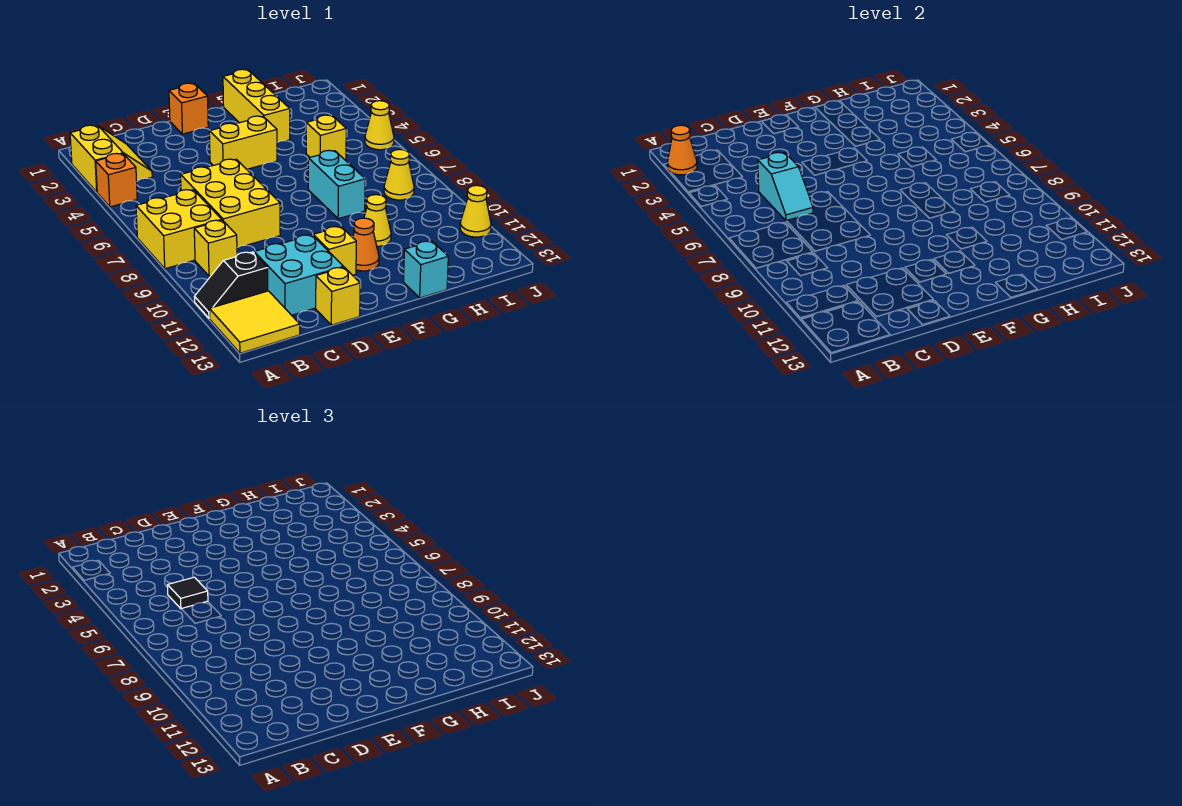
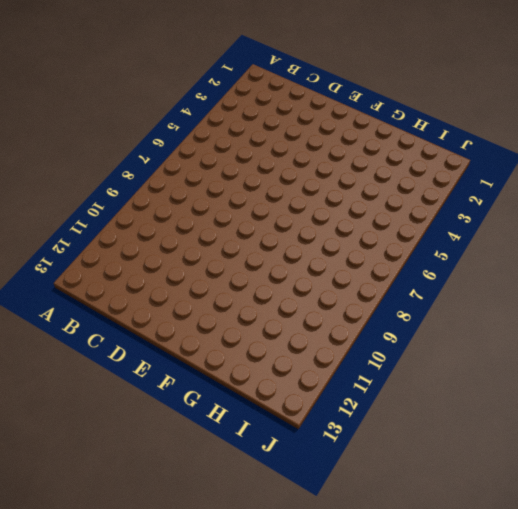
none -> yellow 2x2 slope [70,125,152,192]
none -> orange 1x1 brick [96,153,137,207]
none -> yellow 2x2 brick [136,190,222,269]

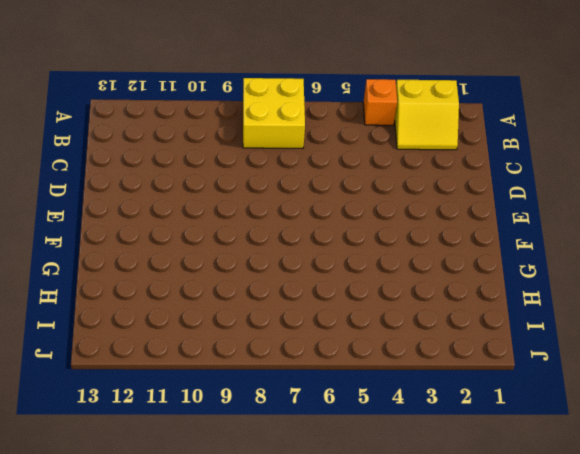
none -> black 1x2 slope [195,252,268,318]
none -> yellow 2x2 tile [209,291,300,353]
none -> yellow 1x1 brick [194,220,237,276]

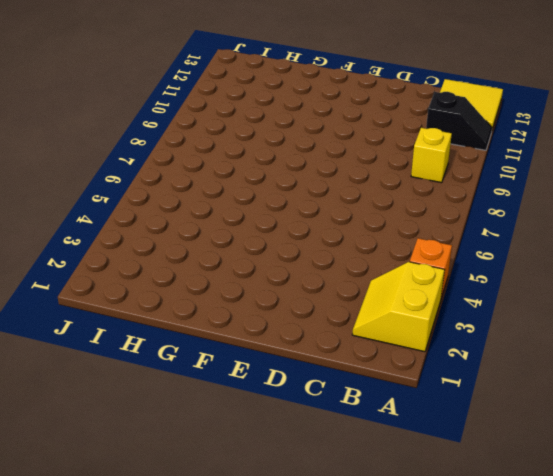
none -> yellow 2x2 brick [136,190,222,269]
none -> yellow 2x3 brick [181,159,280,248]
none -> cyan 2x2 brick [254,235,344,315]

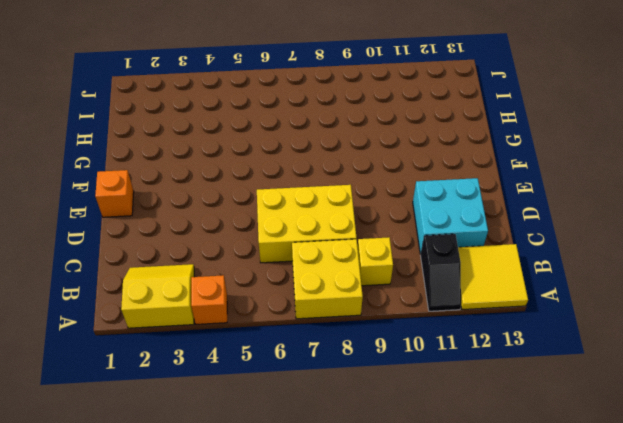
none -> yellow 1x1 brick [316,267,360,325]
none -> yellow 1x2 brick [209,116,277,169]
none -> yellow 1x1 brick [313,226,356,275]

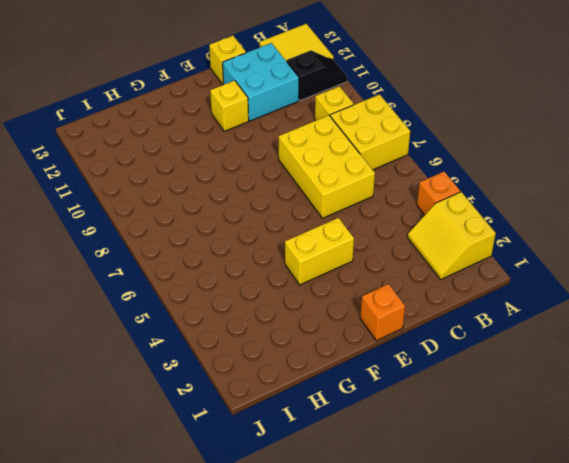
none -> orange 1x1 cone [353,218,379,271]
none -> yellow 1x3 brick [223,69,290,142]
none -> cyan 1x2 brick [308,150,365,219]

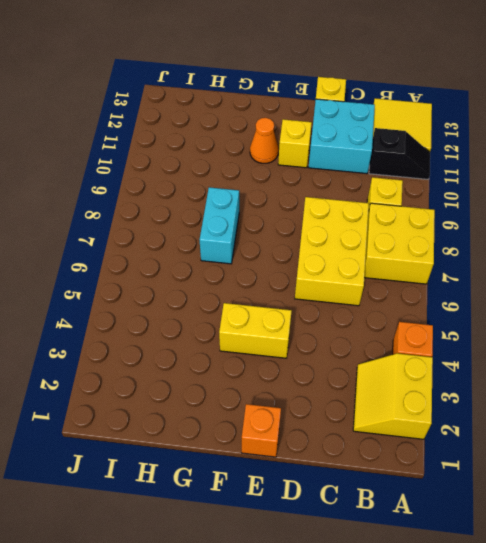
none -> yellow 1x3 brick [223,69,290,142]
none -> yellow 1x1 cone [364,195,391,246]
none -> cyan 1x1 brick [404,241,448,298]

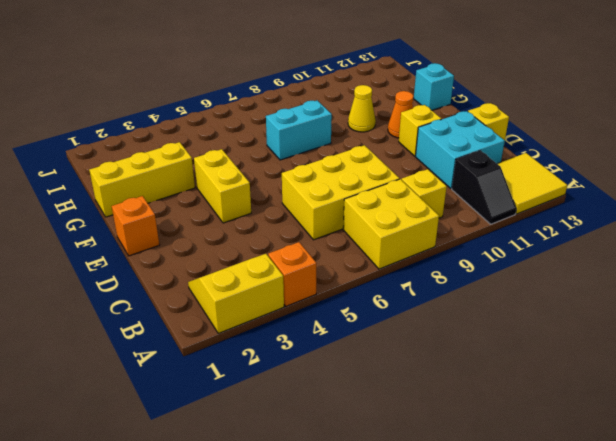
none -> yellow 1x1 brick [306,115,346,160]
none -> yellow 1x1 cone [384,149,414,200]
none -> yellow 1x1 cone [365,101,394,150]

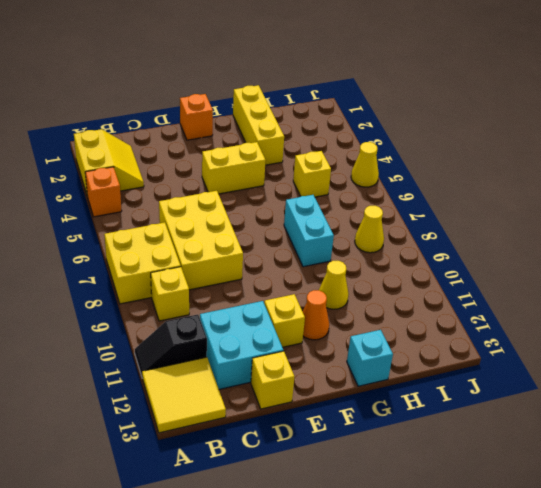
none -> yellow 1x1 cone [460,185,491,237]
none -> orange 1x1 cone [667,125,697,175]
none -> cyan 1x2 slope [758,152,813,221]

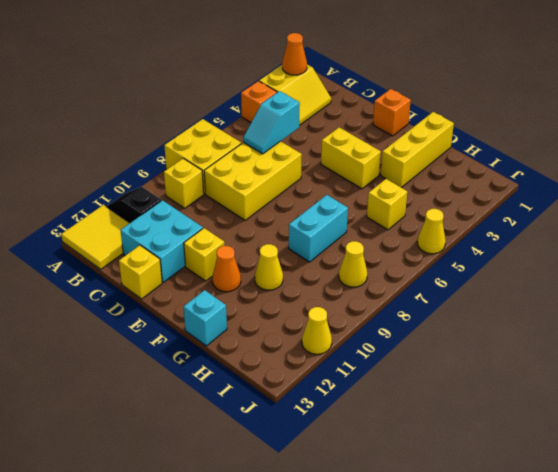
none -> black 1x1 tile [167,577,208,609]

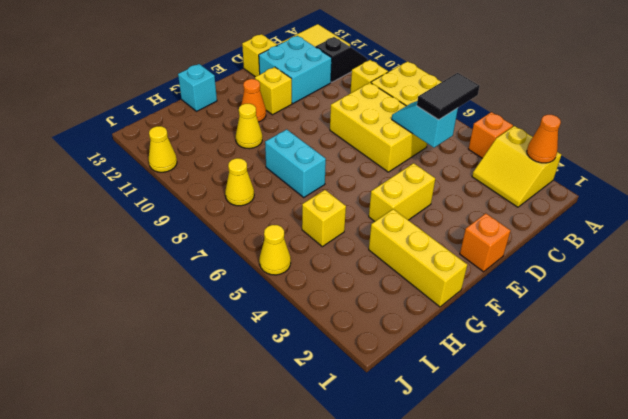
black 1x2 tile [417,73,480,120] -> black 1x1 tile [167,577,208,609]

